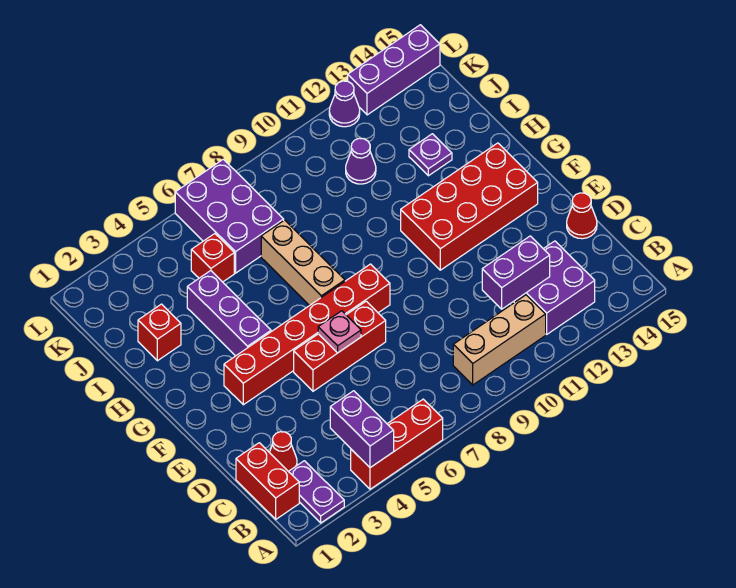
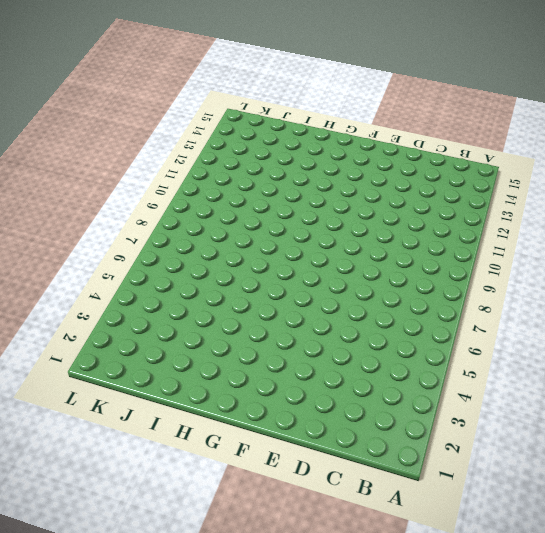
none -> purple 1x2 plate [288,461,344,523]
none -> red 1x3 brick [351,399,443,489]
none -> red 1x2 brick [236,443,299,519]

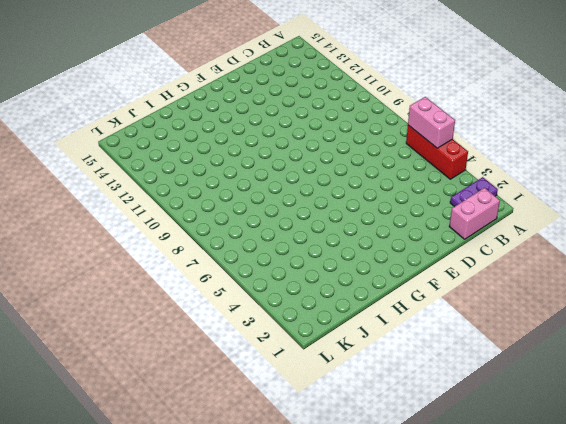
pink 1x2 brick [408,97,455,148] -> none
pink 1x2 brick [449,188,500,239] -> red 1x2 brick [236,443,299,519]
none -> tan 1x3 brick [453,295,546,385]
none -> purple 2x2 brick [514,241,595,334]
none -> red 1x1 cone [269,432,297,471]

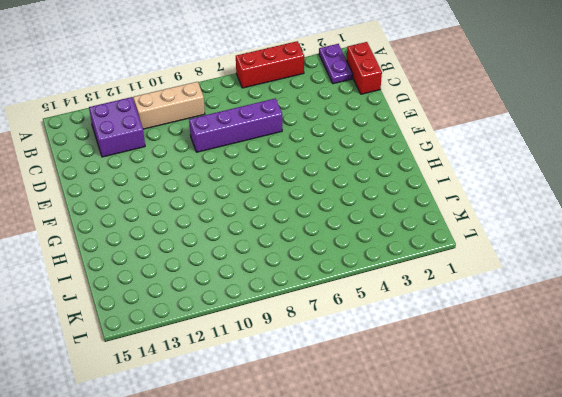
purple 1x4 brick [189,98,282,152] -> none
none -> red 1x1 cone [269,432,297,471]
none -> red 1x1 cone [567,193,597,239]
none -> red 1x3 brick [294,301,386,391]

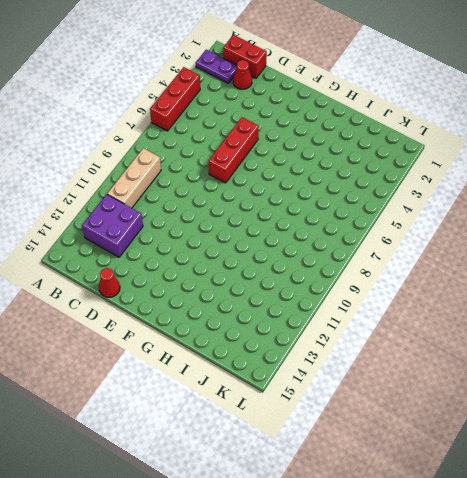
none -> red 1x6 brick [224,264,390,405]
none -> red 2x4 brick [401,143,538,270]
none -> purple 1x3 brick [187,271,271,356]

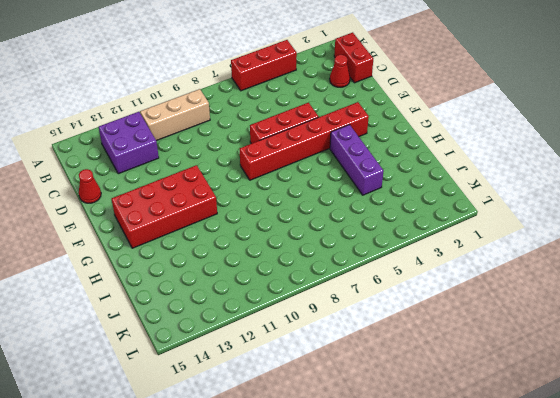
none -> purple 1x2 plate [288,461,344,523]
none -> tan 1x3 brick [261,220,345,306]
none -> red 1x1 brick [138,304,181,361]

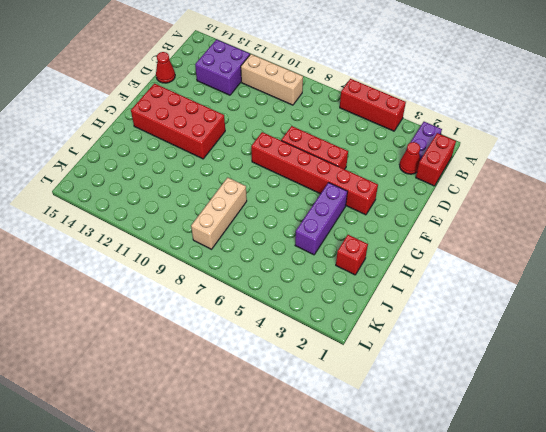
tan 1x3 brick [191,178,247,249] -> tan 1x3 brick moved to [261,220,345,306]
none -> purple 1x1 plate [409,134,452,176]
none -> red 1x1 brick [191,234,234,282]
none -> purple 2x3 brick [175,159,284,273]

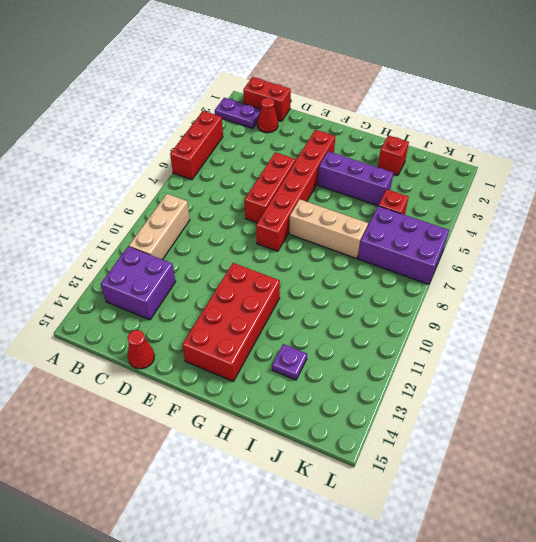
none -> purple 1x1 cone [346,138,376,184]
none -> purple 1x1 cone [329,81,360,127]
none -> purple 1x3 brick [348,25,440,115]

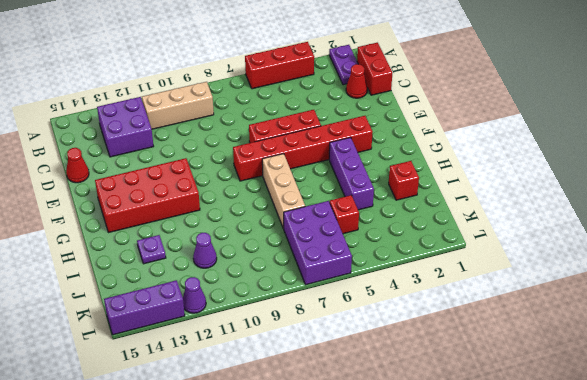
none -> purple 1x2 brick [330,391,394,468]
none -> purple 1x2 brick [482,236,550,309]
none -> pink 1x1 plate [318,311,361,353]

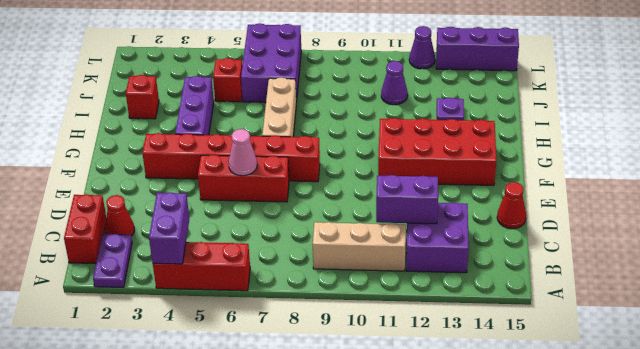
pink 1x1 cone [229,129,257,176] -> pink 1x1 plate [318,311,361,353]

